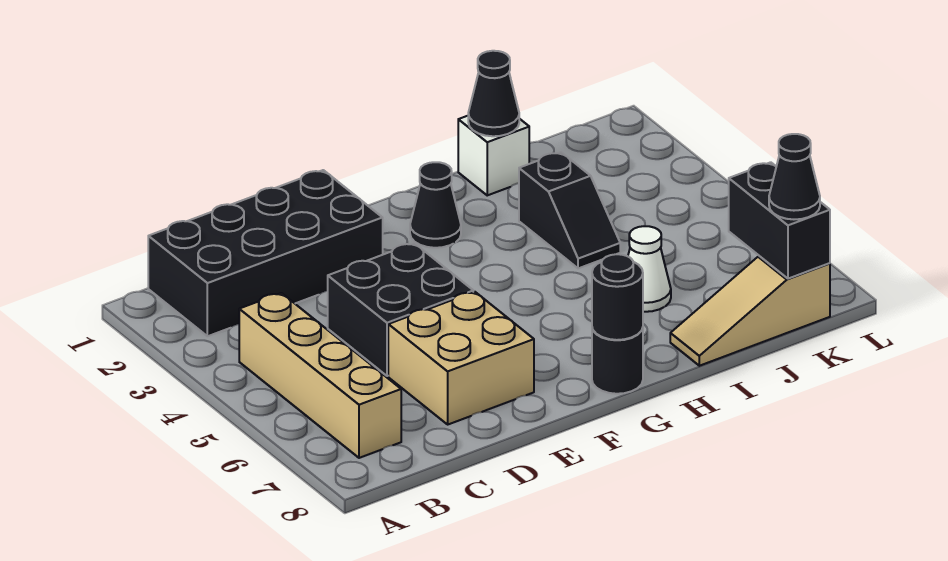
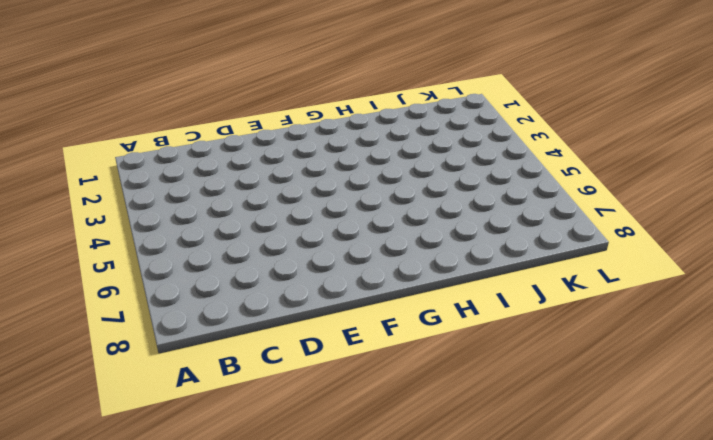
none -> black 2x4 brick [148,170,383,336]
none -> tan 1x4 brick [239,293,401,458]
none -> black 2x2 brick [328,243,473,376]

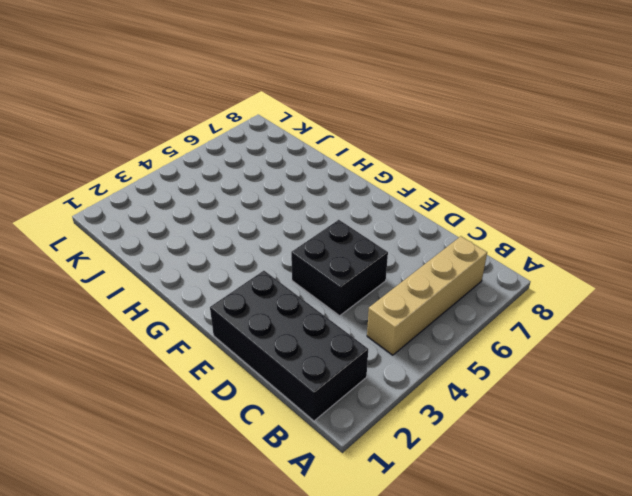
none -> tan 2x2 brick [388,292,534,424]
none -> black 1x1 cone [410,162,461,248]
none -> black 1x1 round brick [592,328,643,394]

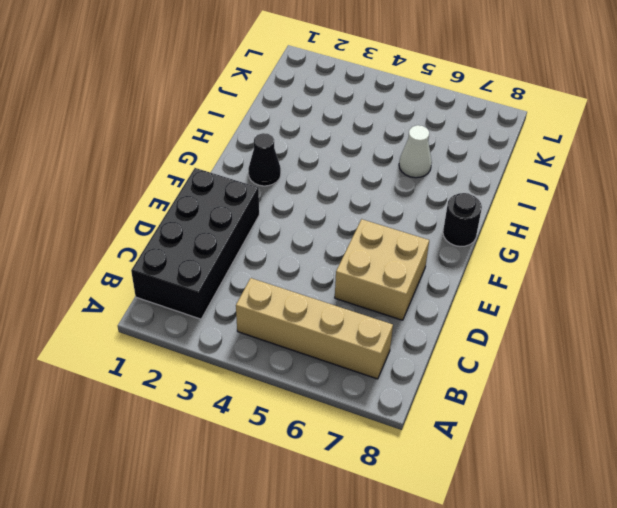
none -> black 2x2 brick [328,243,473,376]
none -> white 1x1 brick [458,116,529,195]
none -> black 1x2 slope [519,152,620,268]

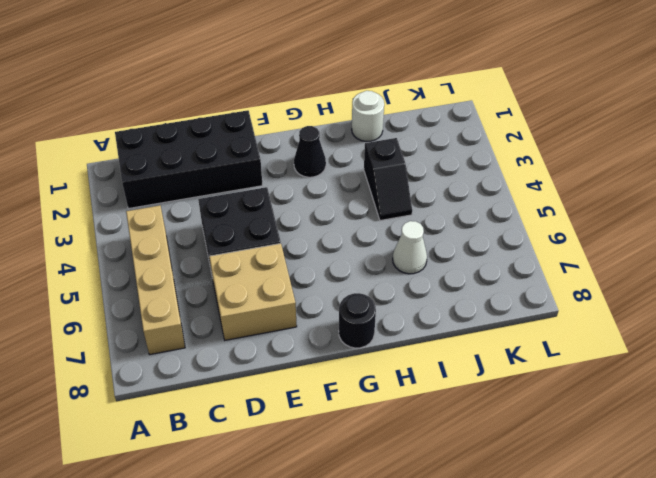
white 1x1 round brick [352,91,384,142] -> white 1x1 brick [458,116,529,195]
none -> tan 1x3 slope [670,256,830,366]
none -> black 1x1 round brick [592,254,643,340]
none -> black 1x1 cone [468,51,519,136]

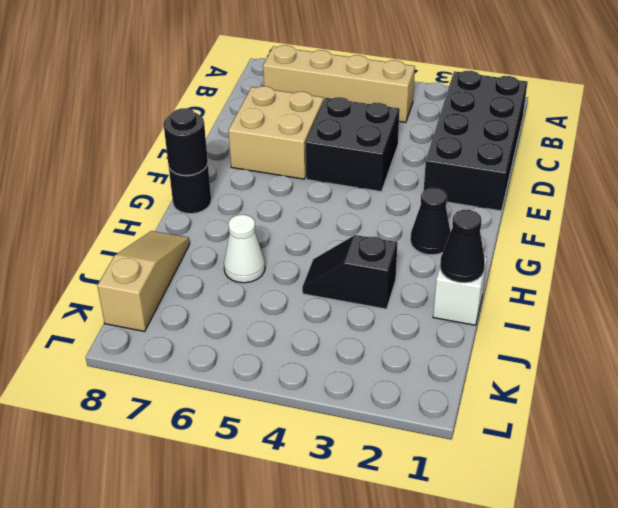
none -> black 1x2 brick [729,162,830,279]
none -> black 1x1 cone [769,134,820,219]

